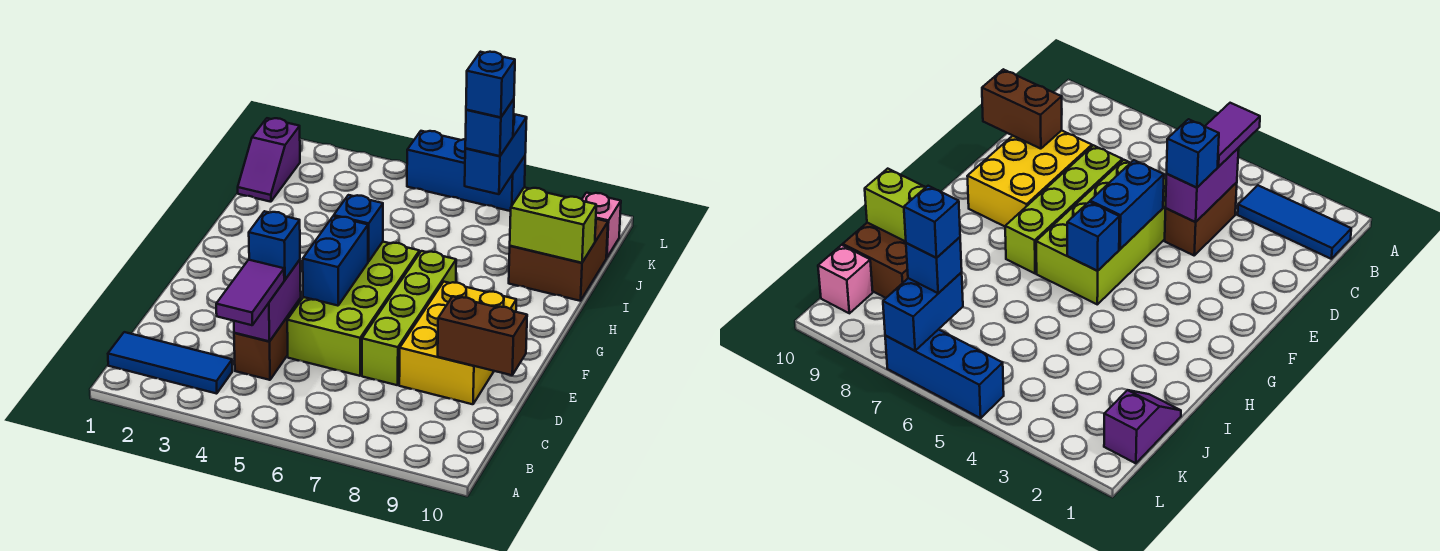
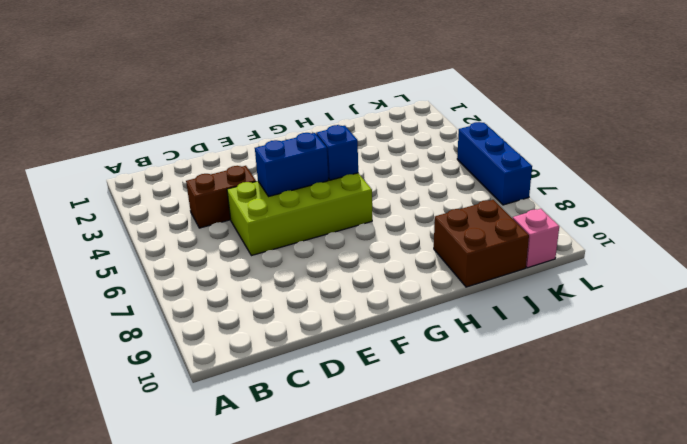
none -> blue 1x3 tile [108,332,232,394]
none -> lime 1x4 brick [362,251,456,385]
none -> yellow 2x3 brick [399,282,516,404]

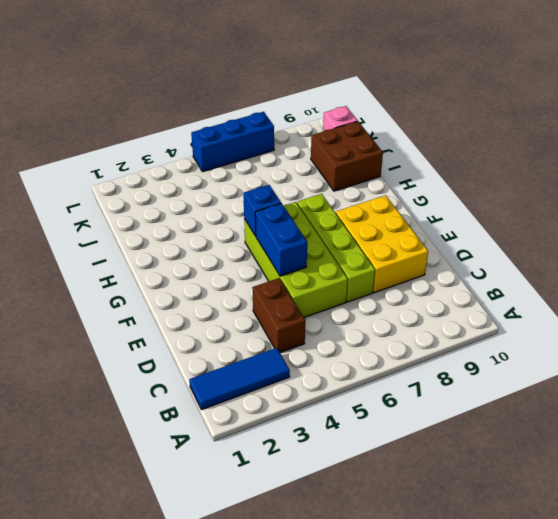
none -> purple 1x2 slope [238,118,300,202]
none -> purple 1x2 brick [234,260,301,341]
none -> brown 1x2 brick [438,296,527,375]

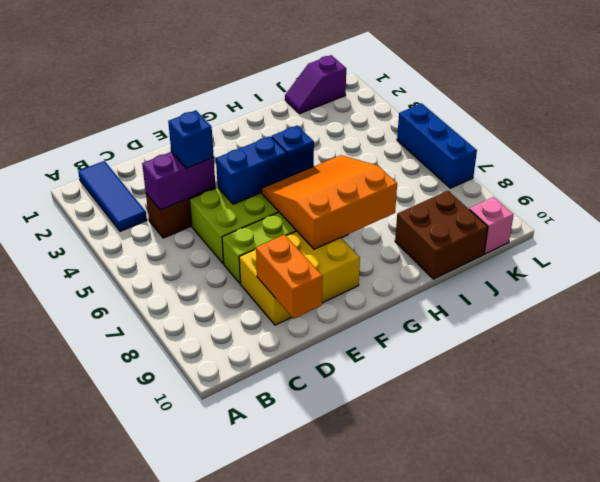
orange 1x2 brick [256,235,323,319] -> brown 1x2 brick [438,296,527,375]
orange 3x3 slope [262,155,397,249] -> none
none -> lime 1x2 brick [510,188,596,263]
none -> blue 1x2 brick [465,114,527,194]
none -> purple 1x2 tile [216,260,284,325]

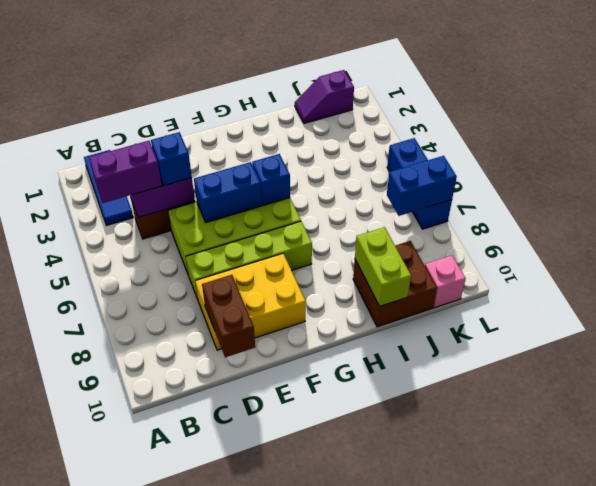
purple 1x2 brick [89,141,162,203] -> purple 1x2 tile [216,260,284,325]
none -> blue 1x1 brick [465,99,514,156]
none -> blue 1x1 brick [466,52,515,118]

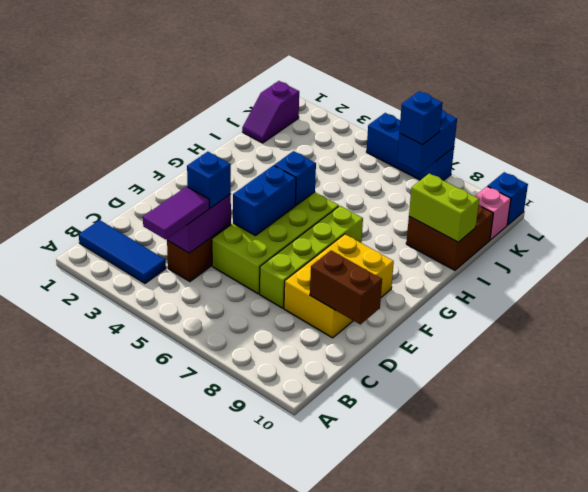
blue 1x1 brick [488,172,528,225] -> blue 1x1 brick moved to [466,52,515,118]

